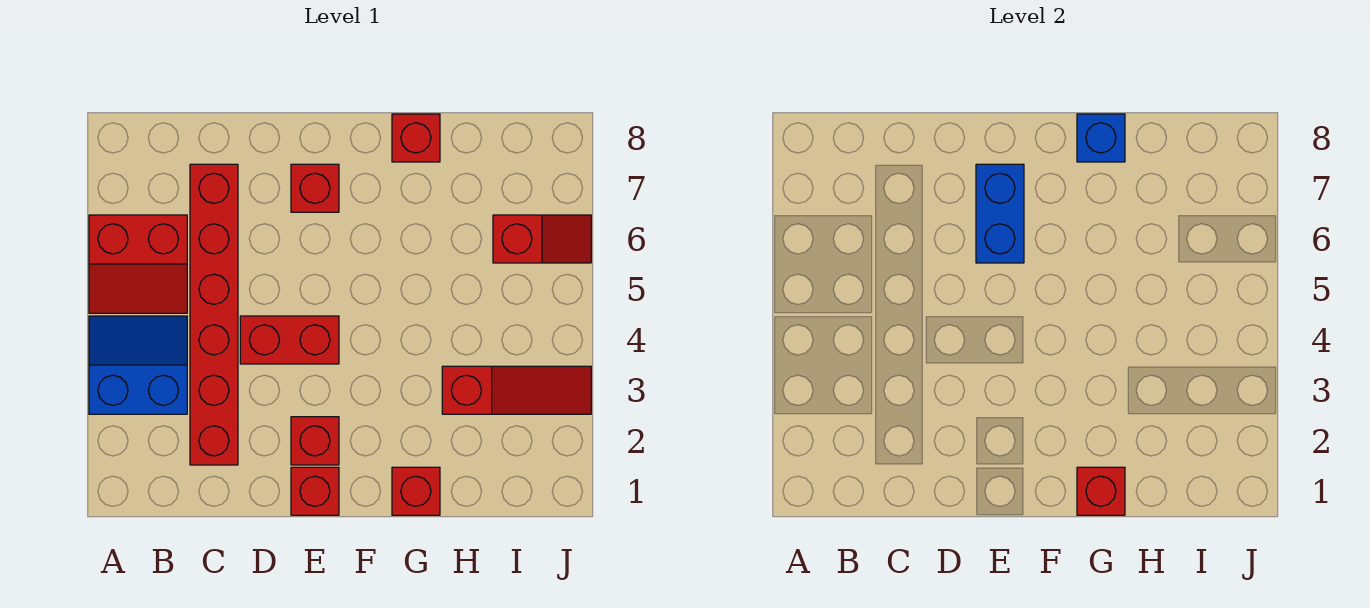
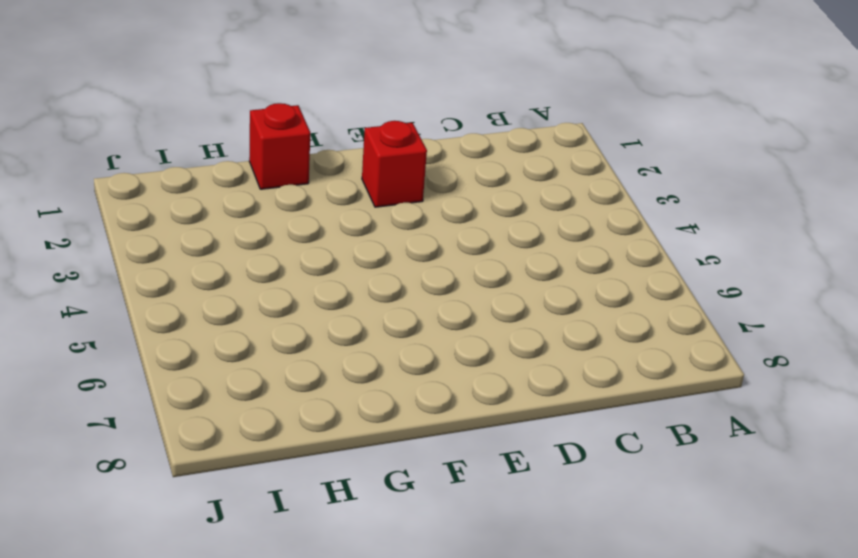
none -> blue 2x2 slope [89,316,187,414]
none -> red 2x2 slope [89,215,187,313]
none -> red 1x6 brick [190,164,238,465]

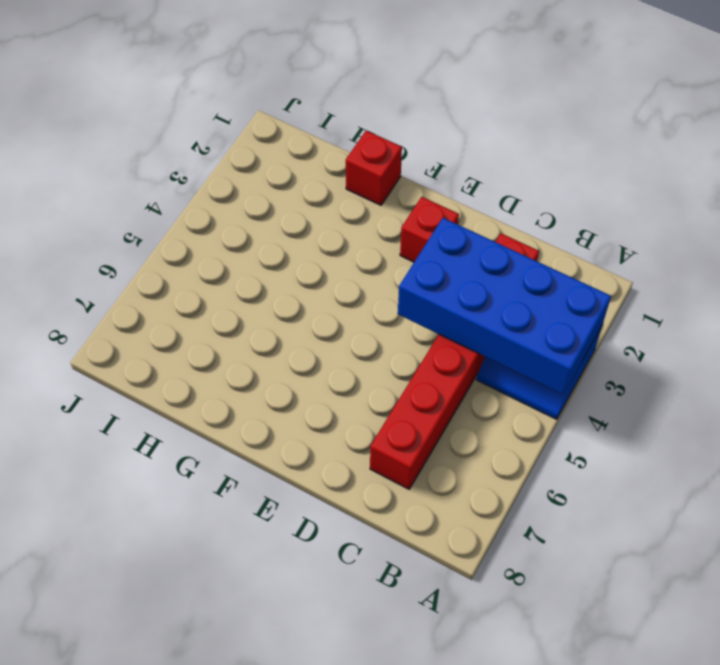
blue 2x4 brick [398,218,611,395] -> none
none -> red 2x2 slope [89,215,187,313]
none -> red 1x2 brick [240,316,339,364]
none -> red 1x1 brick [291,467,339,515]

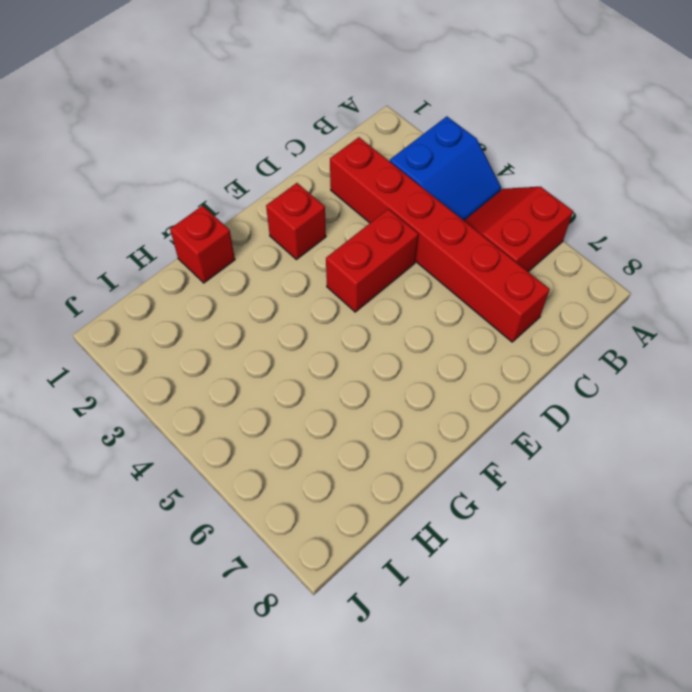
none -> red 1x1 brick [291,467,339,515]
none -> red 1x1 brick [291,164,339,212]
none -> red 1x1 brick [392,114,440,162]

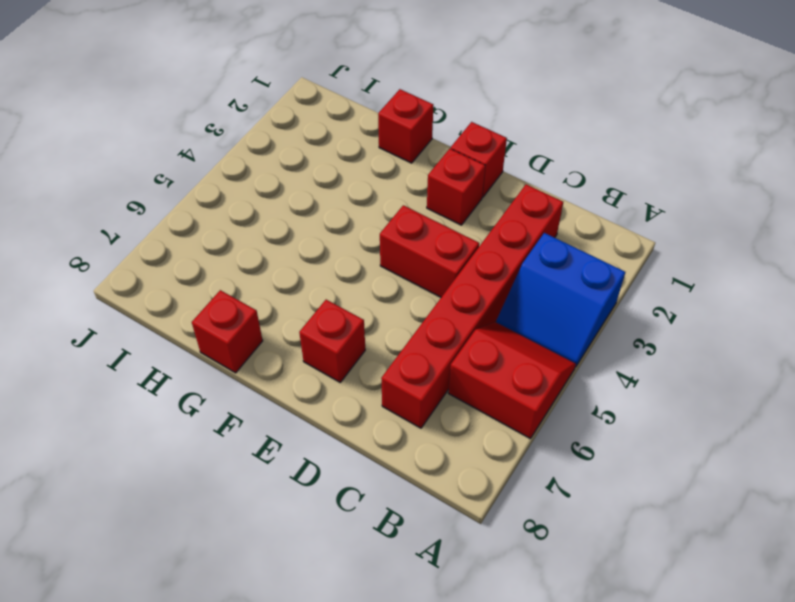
none -> red 1x3 slope [442,366,591,414]
none -> red 1x2 slope [493,215,591,263]
none -> blue 1x2 brick [976,164,1024,263]

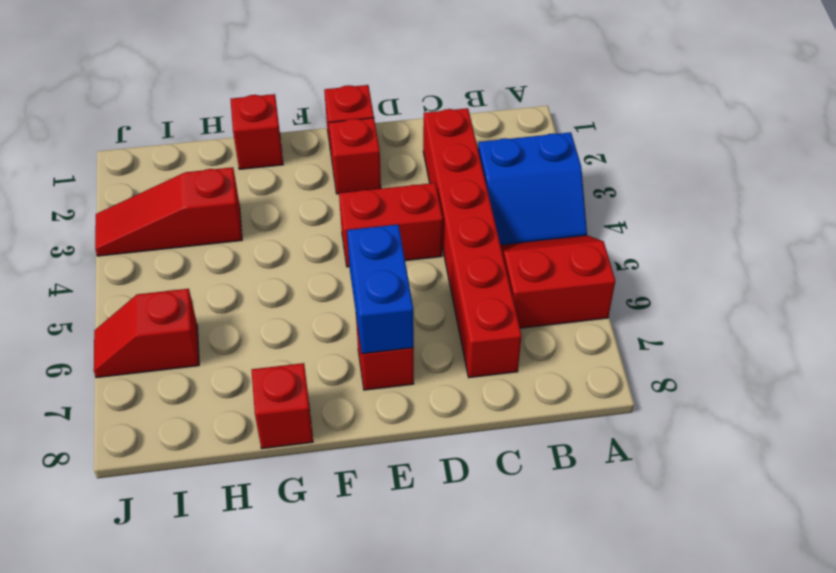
none -> red 1x1 brick [1077,467,1125,515]
none -> blue 1x1 brick [1077,114,1125,162]

